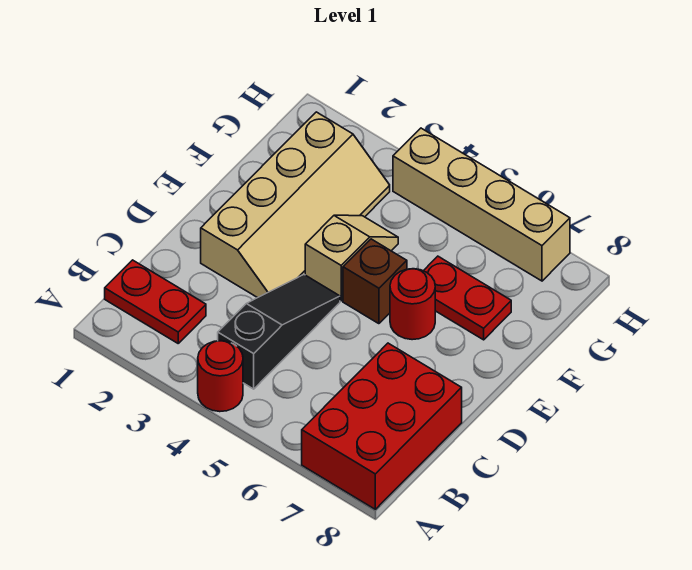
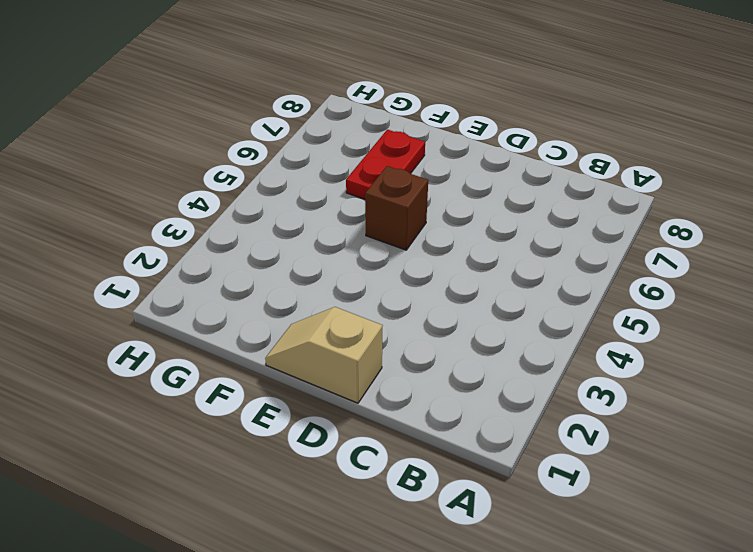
tan 1x2 slope [265,307,383,403] -> tan 1x2 slope moved to [305,215,398,301]
none -> red 1x1 round brick [198,341,243,412]
none -> red 2x3 brick [302,343,462,509]

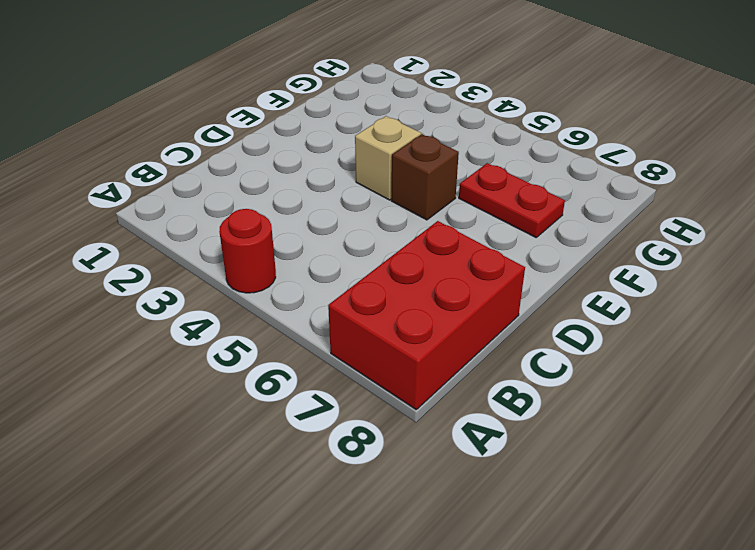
none -> red 1x2 plate [105,260,206,343]
none -> black 1x3 slope [218,275,340,389]

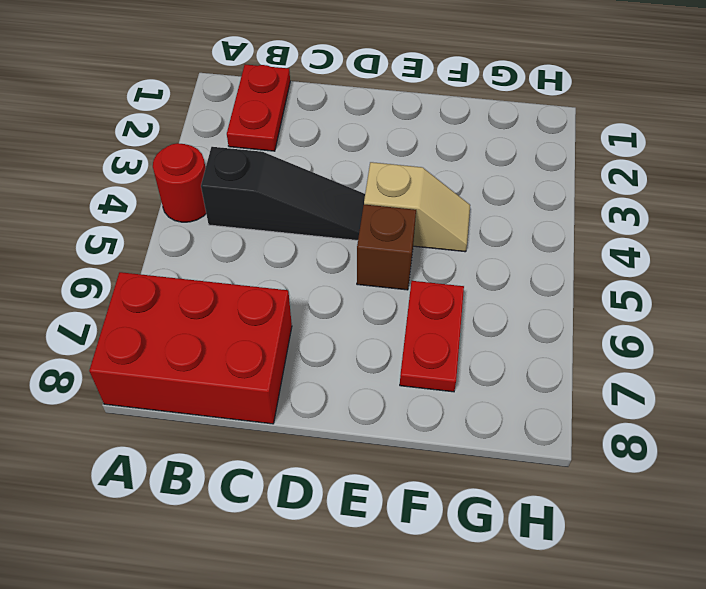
none -> tan 2x4 slope [201,112,390,298]
none -> red 1x1 round brick [390,269,435,340]

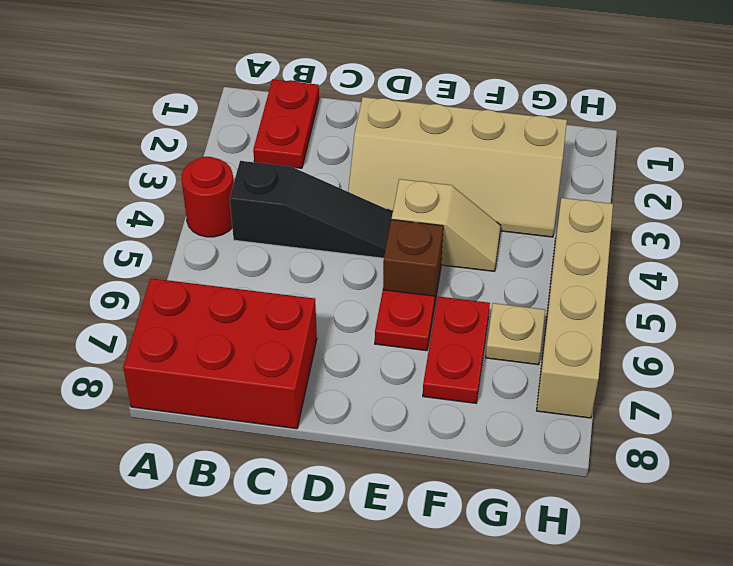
red 1x1 plate [375,290,435,351] -> red 1x1 round brick [390,269,435,340]
tan 1x1 plate [486,303,545,365] -> none

